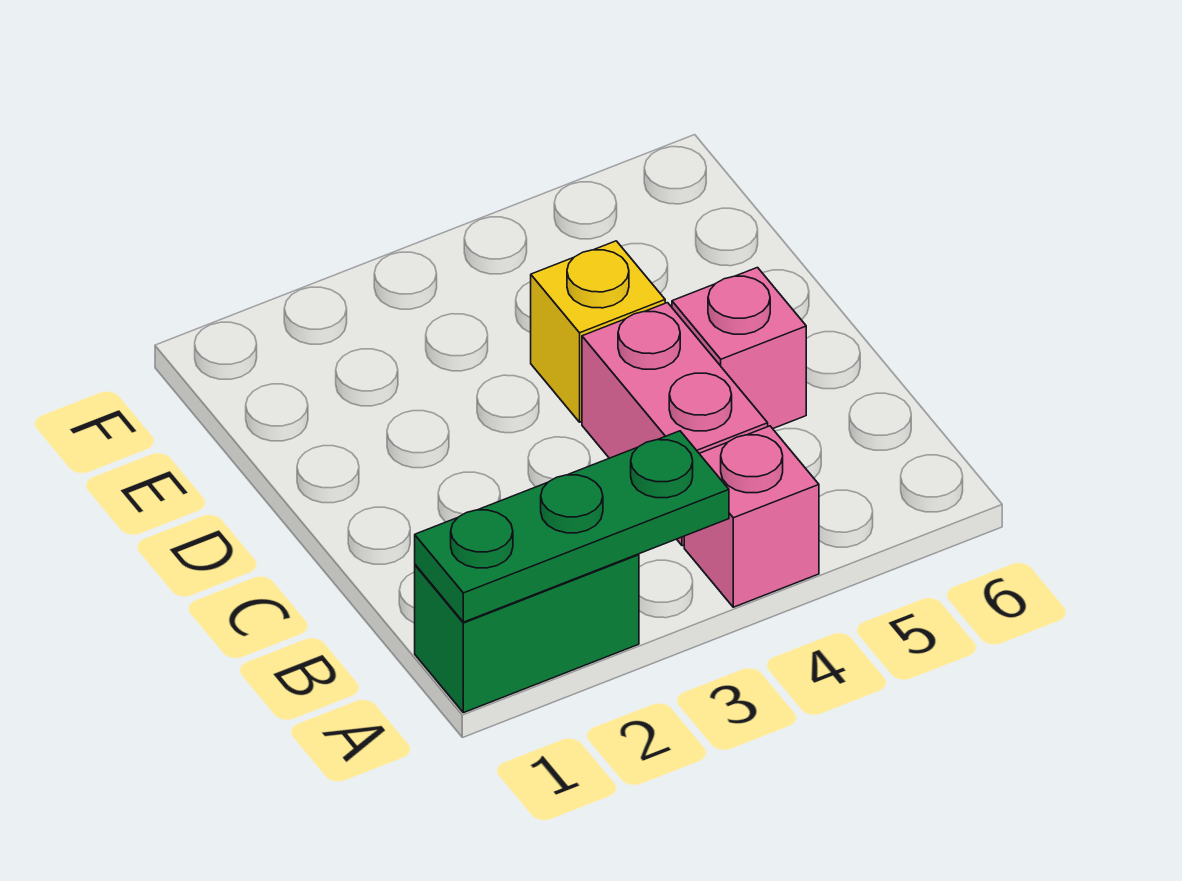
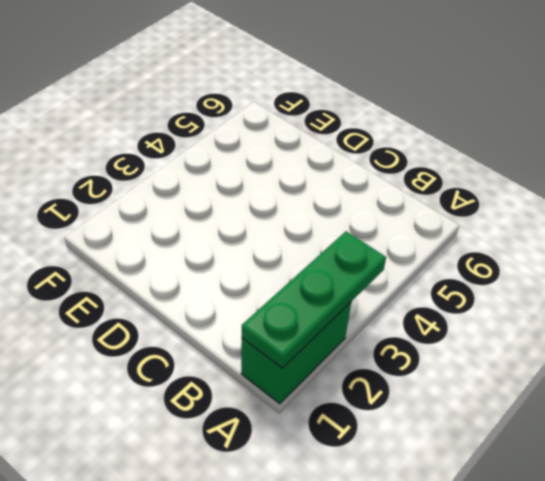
none -> pink 1x1 brick [684,426,819,607]
none -> pink 1x2 brick [582,303,768,546]

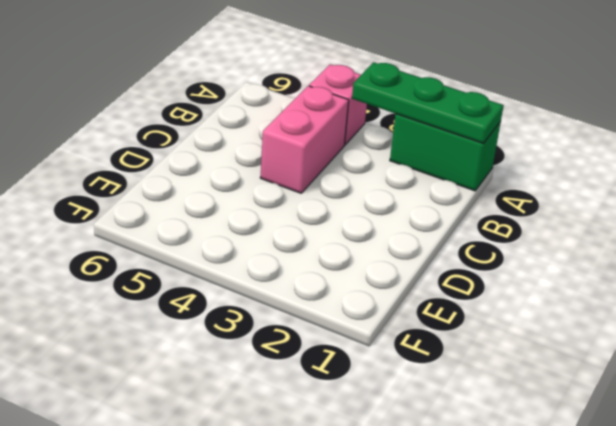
none -> pink 1x1 brick [672,268,806,429]
none -> yellow 1x1 brick [531,241,665,422]

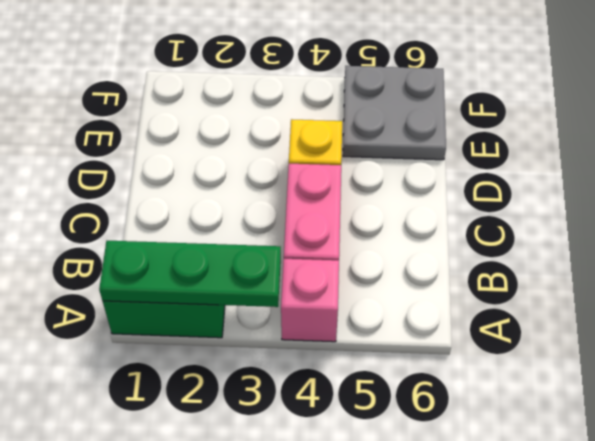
grey 2x2 plate [343,66,446,160] -> none
none -> pink 1x1 brick [672,268,806,429]

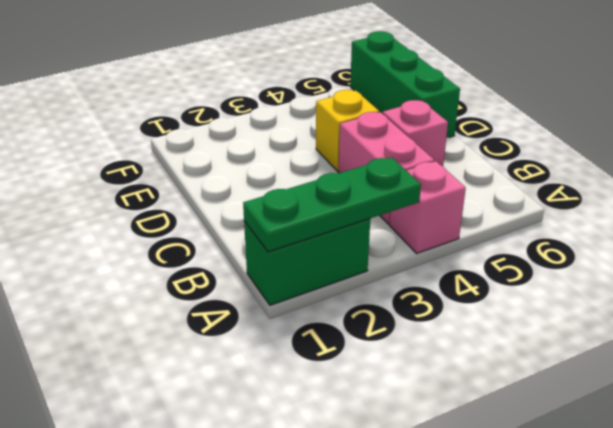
green 1x3 brick [350,31,460,138] -> none

